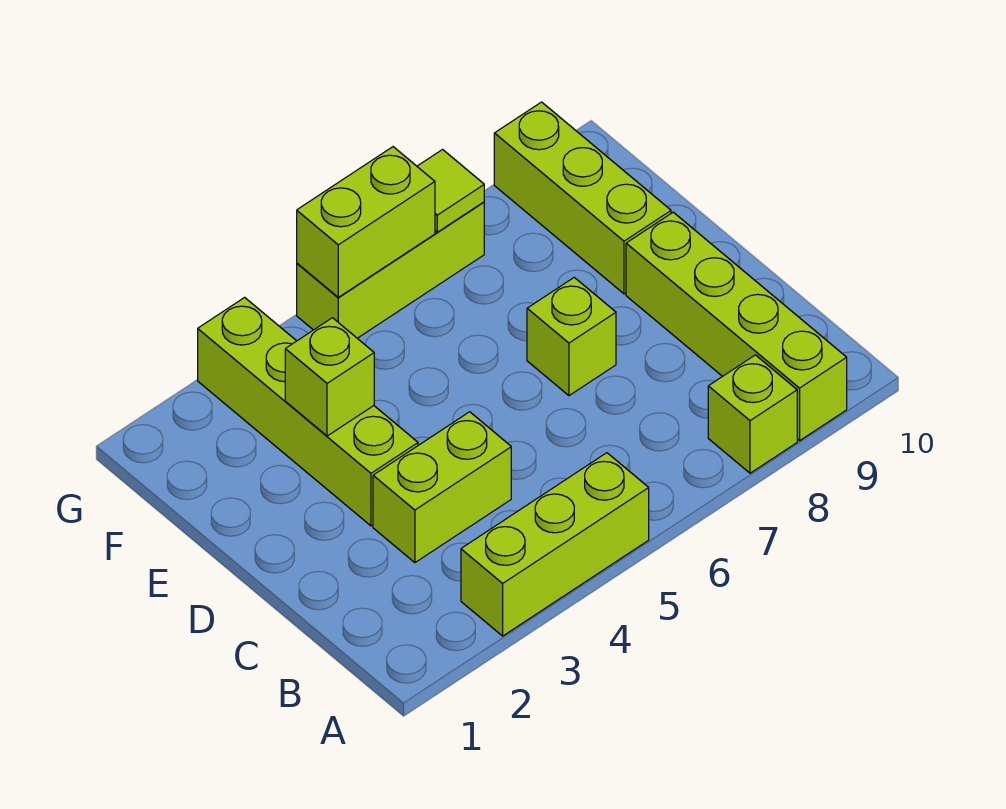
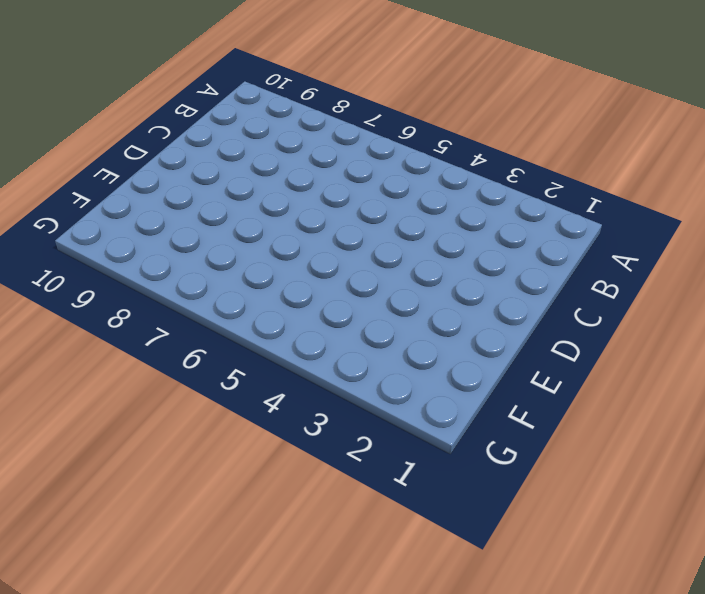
none -> lime 1x3 brick [461,453,649,636]
none -> lime 1x1 brick [708,355,797,473]

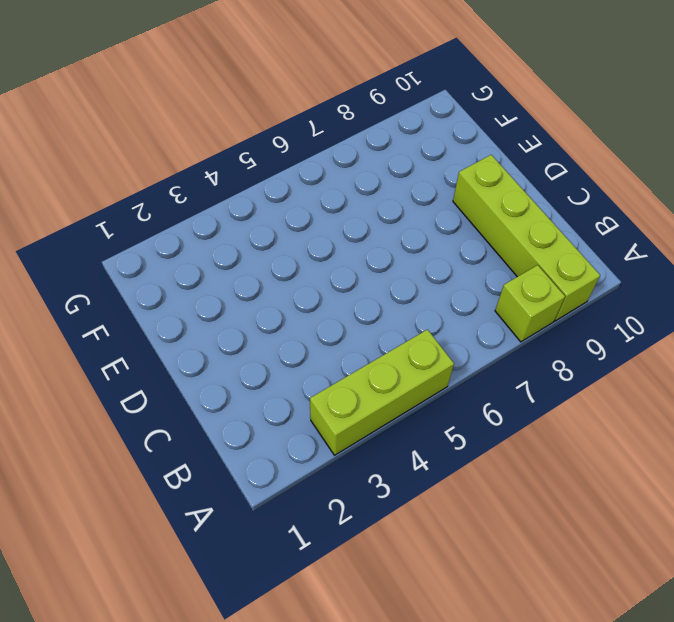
none -> lime 1x2 brick [373,412,511,563]
none -> lime 1x4 brick [198,297,418,526]

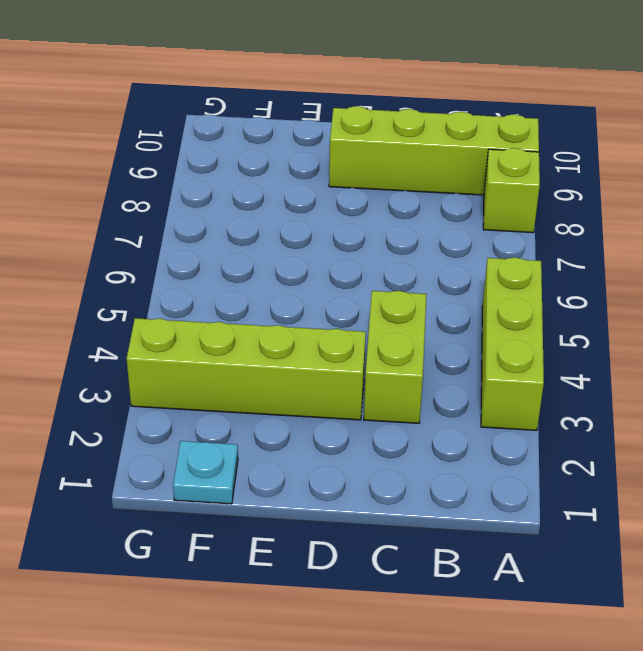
cyan 1x1 plate [173,441,238,504] -> none
none -> lime 1x1 brick [527,277,616,396]
none -> lime 1x3 brick [494,102,671,294]

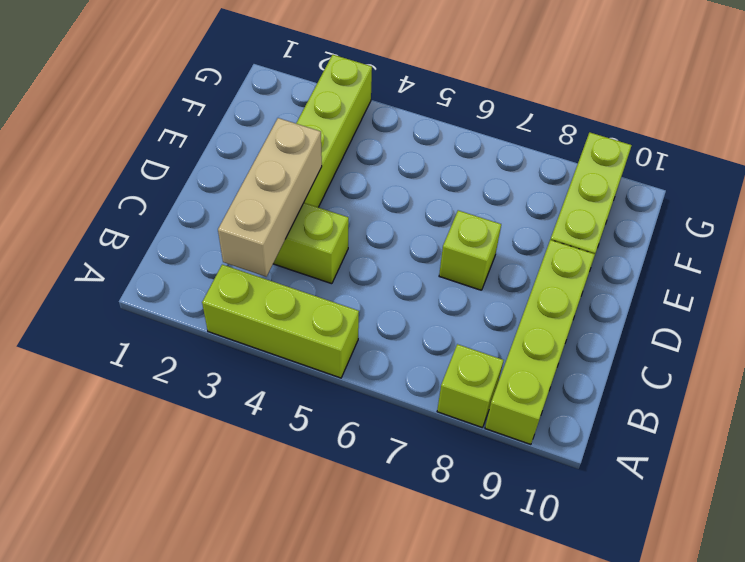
tan 1x3 brick [218,118,322,277] -> none
none -> lime 1x3 brick [297,202,484,338]
none -> lime 1x1 brick [285,318,374,436]

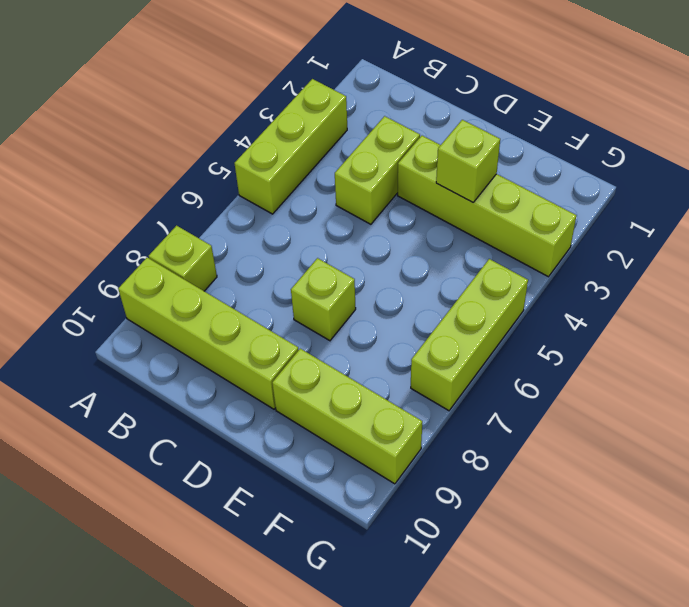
none -> lime 1x2 brick [297,147,435,297]
none -> lime 1x1 tile [417,150,484,232]

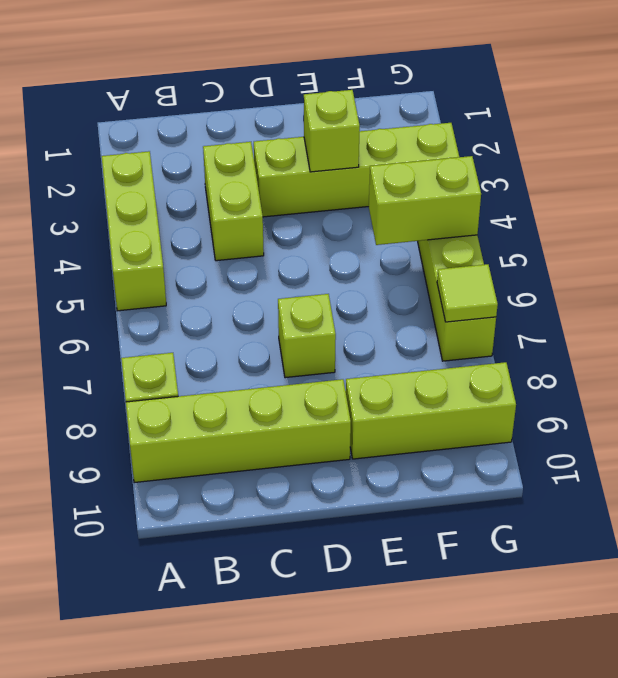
lime 1x2 brick [369,156,481,245] -> lime 1x2 brick turned to [297,147,435,297]

